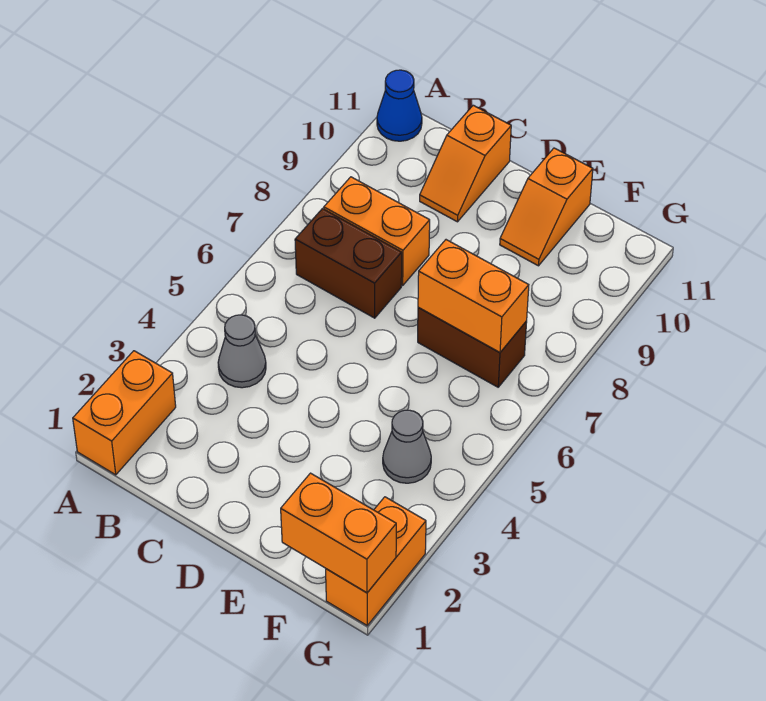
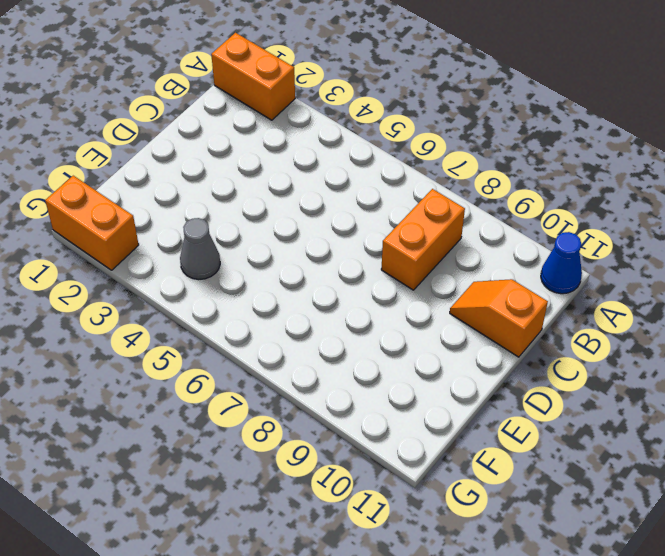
none -> grey 1x1 cone [218,315,266,388]
none -> brown 1x2 brick [295,209,402,318]
none -> brown 1x2 brick [418,307,527,387]

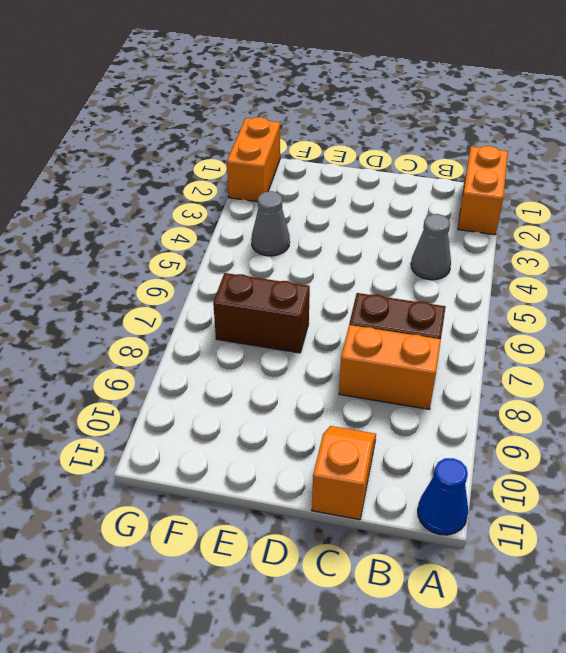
none -> orange 1x2 slope [500,148,593,266]
none -> orange 1x2 brick [418,240,529,353]
none -> orange 1x2 brick [281,473,396,593]

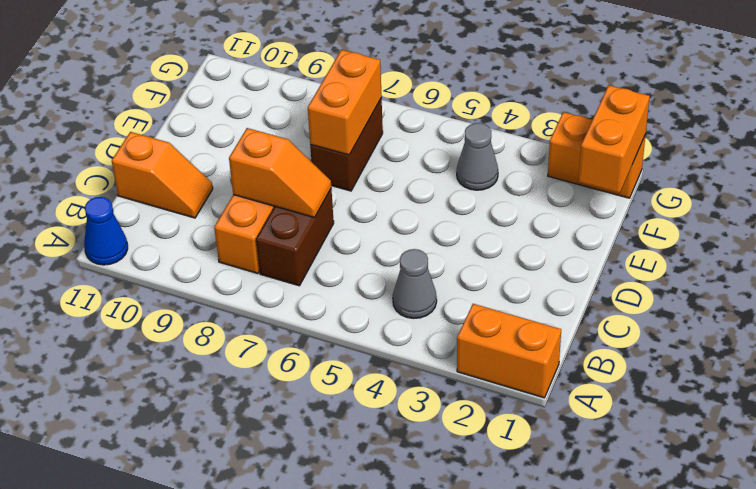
orange 1x2 slope [229,128,331,218] -> orange 1x2 slope moved to [500,148,593,266]

